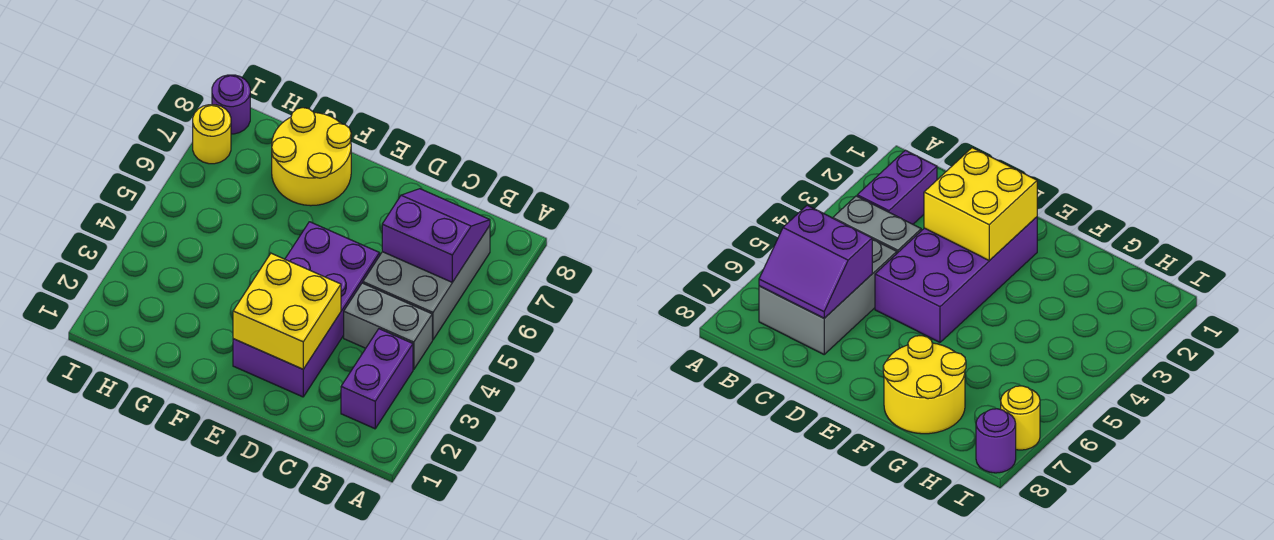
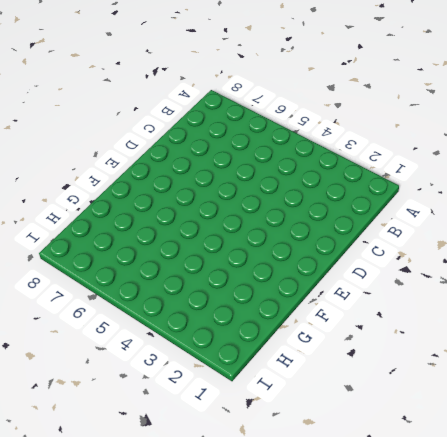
none -> purple 1x2 brick [341,329,413,429]
none -> grey 1x2 brick [344,283,432,369]

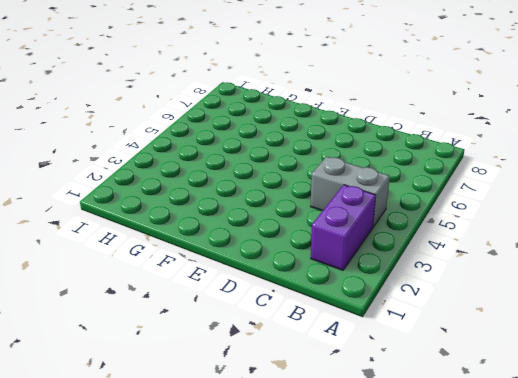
none -> grey 2x3 brick [363,226,490,340]
none -> purple 2x4 brick [233,222,380,397]

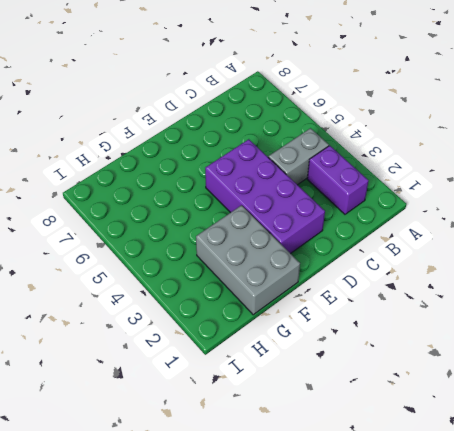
grey 2x3 brick [196,205,300,315] -> grey 2x3 brick moved to [363,226,490,340]
none -> yellow 2x2 round brick [272,108,351,206]
none -> yellow 1x1 round brick [193,105,231,164]

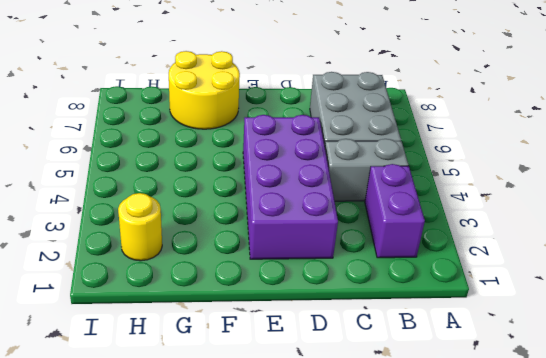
yellow 1x1 round brick [118,193,162,261] -> yellow 1x1 round brick moved to [193,105,231,164]
none -> purple 1x1 round brick [212,75,250,134]
none -> purple 2x2 slope [382,189,490,282]

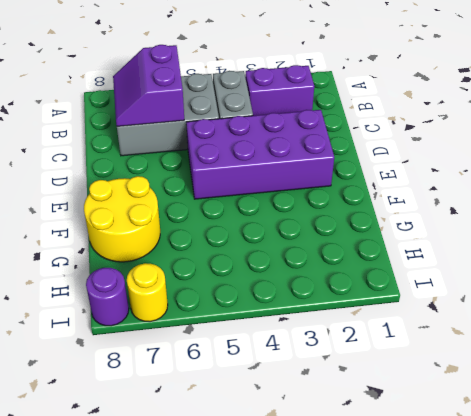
none -> yellow 2x2 brick [233,253,341,369]

